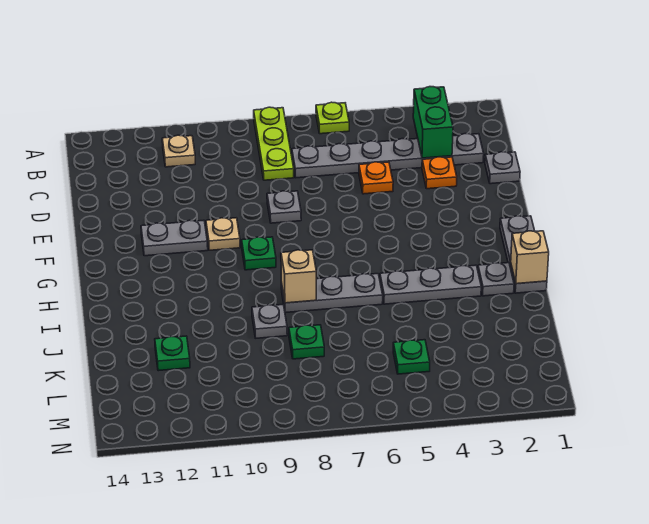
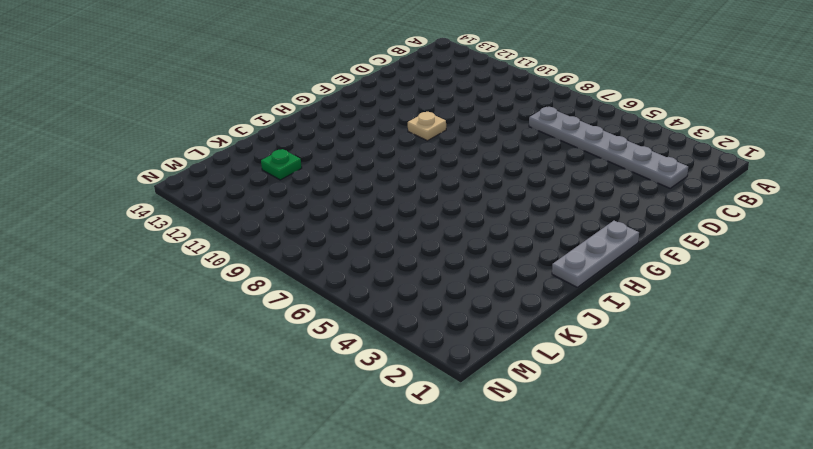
none -> lime 1x1 plate [316,102,349,134]
none -> lime 1x3 plate [254,107,294,180]
none -> tan 1x1 plate [162,135,195,167]

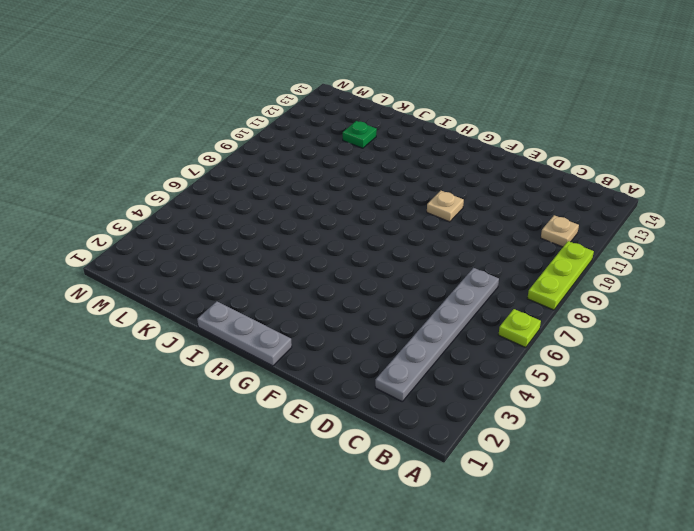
lime 1x3 plate [527,241,594,310] -> lime 1x3 plate turned to [254,107,294,180]
none -> grey 1x1 plate [485,152,520,184]
none -> orange 1x1 plate [422,157,457,189]
none -> orange 1x1 plate [359,162,393,194]

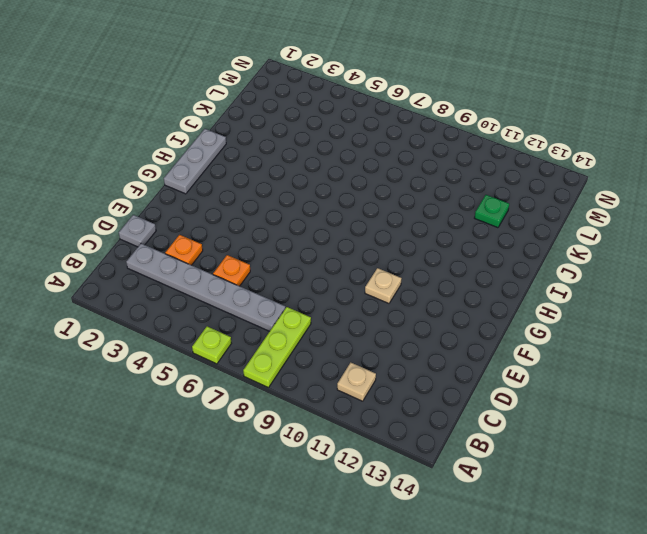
none -> grey 1x1 plate [267,191,301,223]
none -> grey 1x2 plate [141,220,208,256]
none -> green 1x1 plate [242,237,276,270]

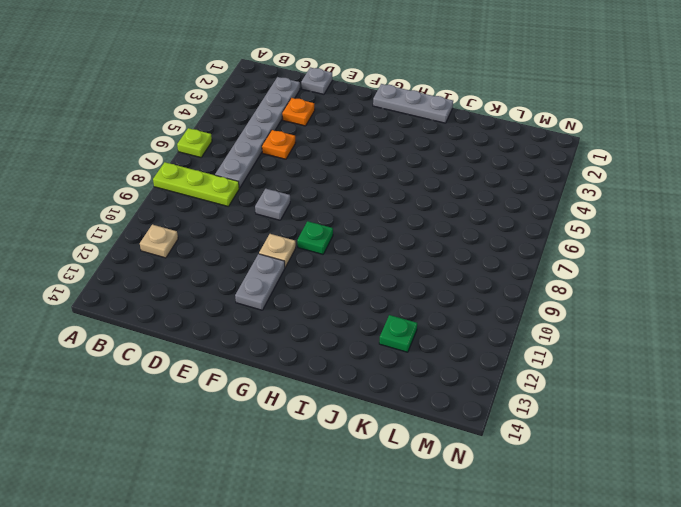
none -> grey 1x1 plate [478,263,514,296]
none -> grey 1x3 plate [380,265,481,304]
none -> grey 1x3 plate [281,274,383,313]

